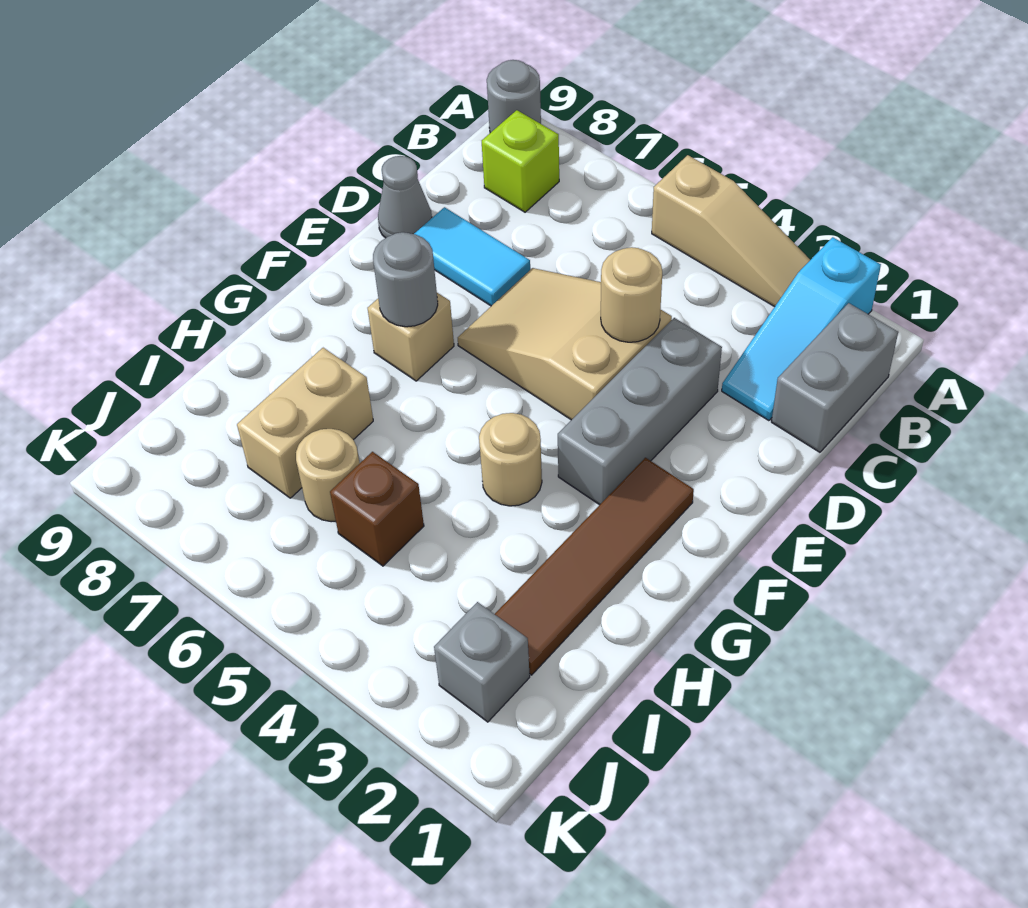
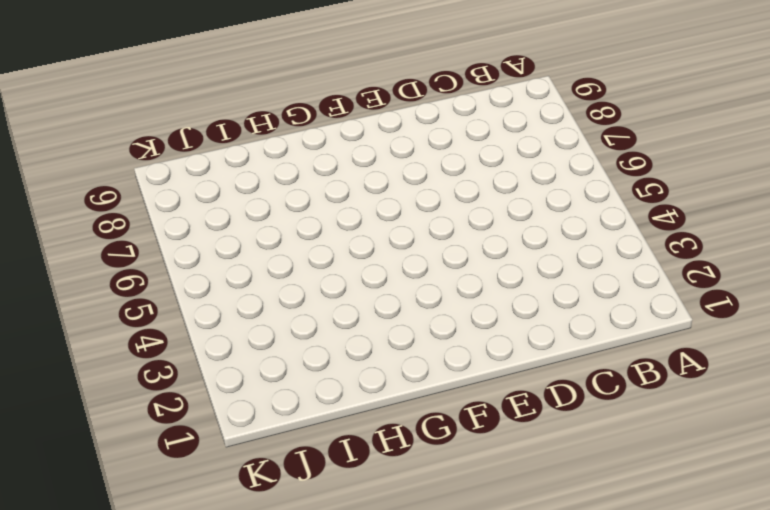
none -> cyan 1x3 slope [722,237,881,421]
none -> tan 1x3 slope [652,155,810,307]
none -> grey 1x1 round brick [487,60,541,133]

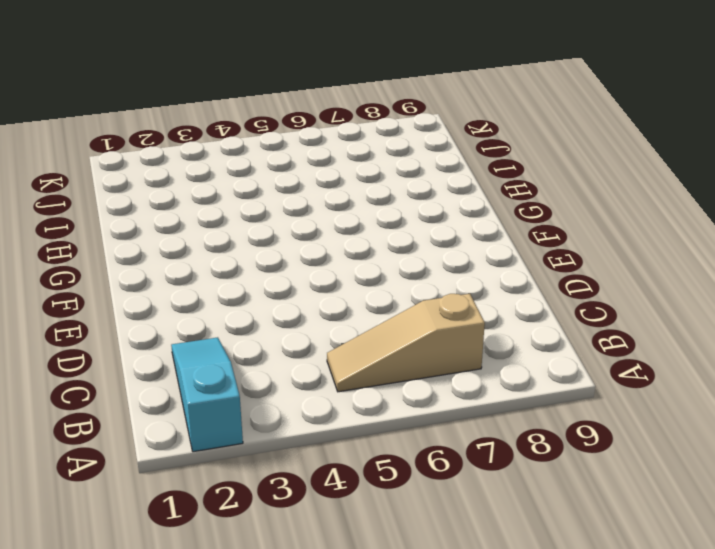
tan 1x3 slope [327,294,485,392] -> tan 1x3 slope moved to [652,155,810,307]
none -> grey 1x1 round brick [487,60,541,133]
none -> grey 1x2 brick [772,303,898,452]
none -> lime 1x1 brick [482,110,559,212]

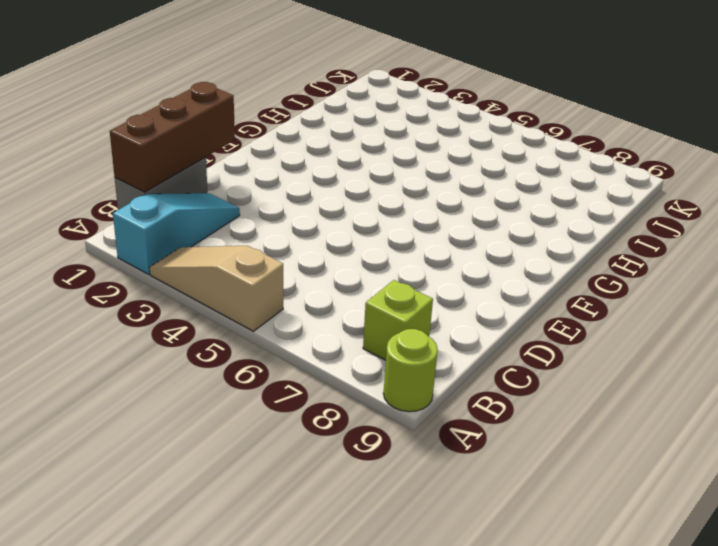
lime 1x1 round brick [383,329,438,412] -> grey 1x1 round brick [487,60,541,133]
brown 1x3 brick [110,82,235,192] -> none
none -> grey 1x3 brick [558,318,722,505]
none -> tan 2x3 slope [458,268,672,420]
none -> cyan 1x2 tile [414,207,530,306]

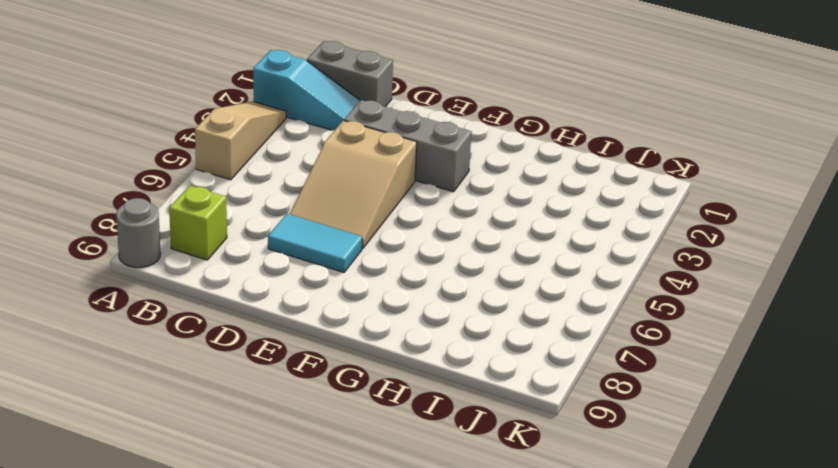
cyan 1x2 tile [268,214,362,272] -> cyan 1x2 tile turned to [414,207,530,306]
none -> grey 1x1 cone [378,156,432,238]
none -> brown 1x4 tile [495,458,694,675]
none -> tan 1x1 brick [368,293,454,381]

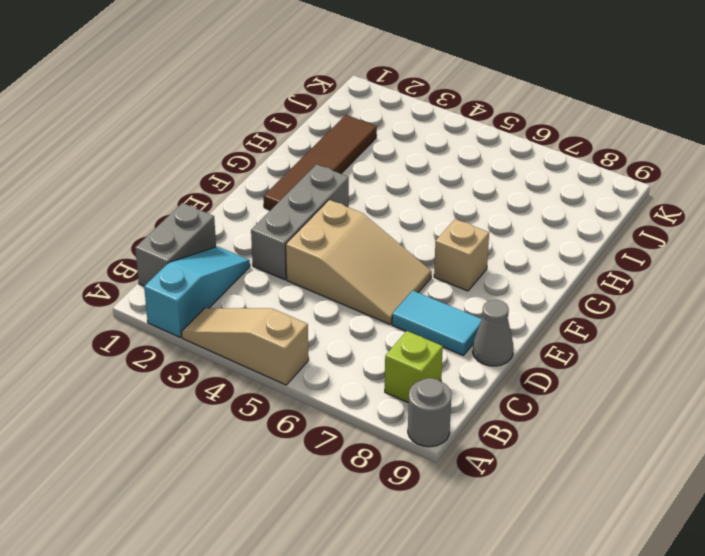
none -> tan 1x1 round brick [479,413,542,506]
none -> tan 1x2 brick [237,348,373,498]
none -> brown 1x1 brick [330,452,424,566]

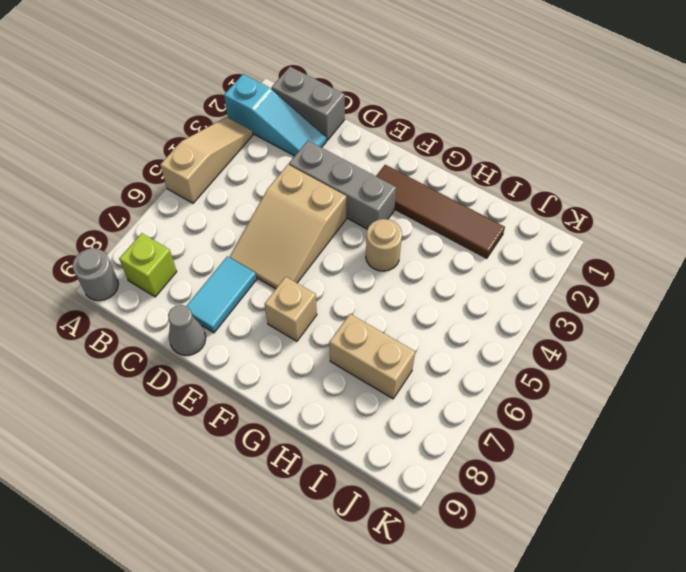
none -> brown 1x1 brick [330,452,424,566]
none -> tan 1x1 round brick [296,429,360,522]
none -> grey 1x1 brick [434,602,530,722]

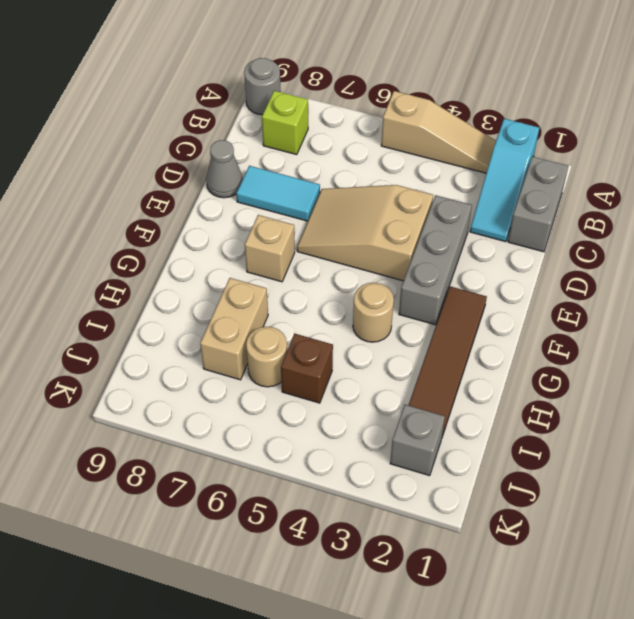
none -> tan 1x1 round brick [601,247,662,342]
none -> grey 1x1 round brick [373,232,438,327]

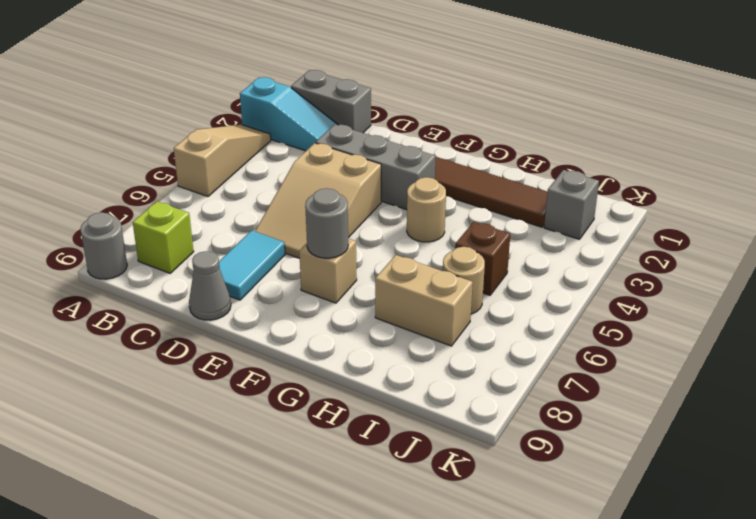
none -> tan 1x1 round brick [601,247,662,342]

